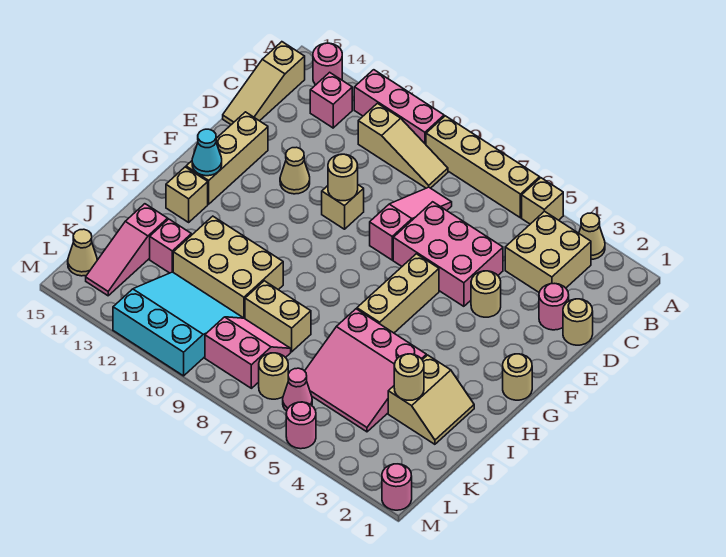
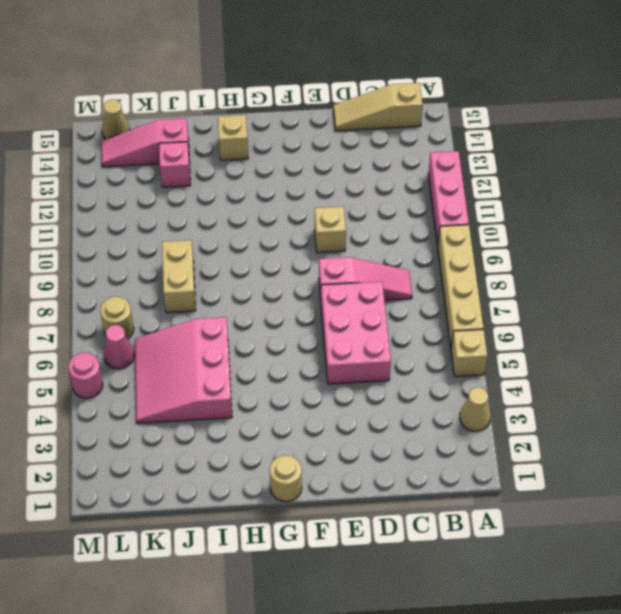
none -> pink 1x1 round brick [313,43,342,85]
none -> tan 2x2 brick [505,211,591,292]
none -> tan 1x3 slope [358,103,448,188]
none -> pink 1x1 brick [310,72,352,128]

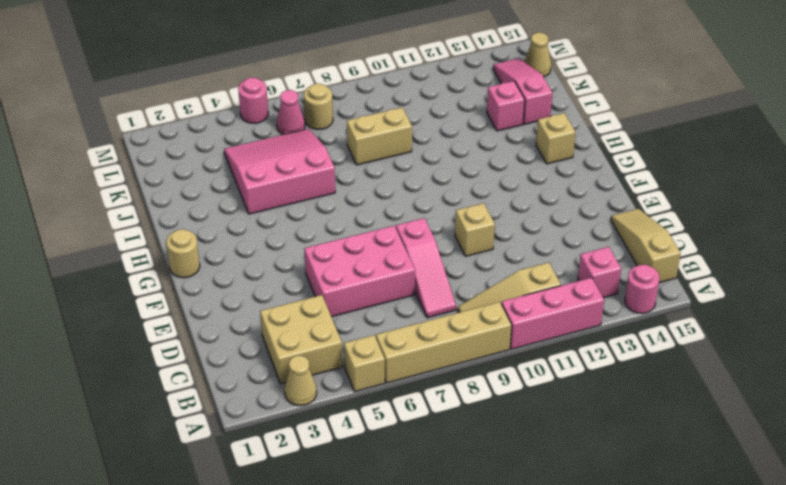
none -> tan 1x1 round brick [563,299,593,345]
none -> pink 1x1 round brick [539,284,569,330]
none -> tan 1x1 round brick [471,271,501,317]
none -> tan 1x1 cone [280,147,310,194]

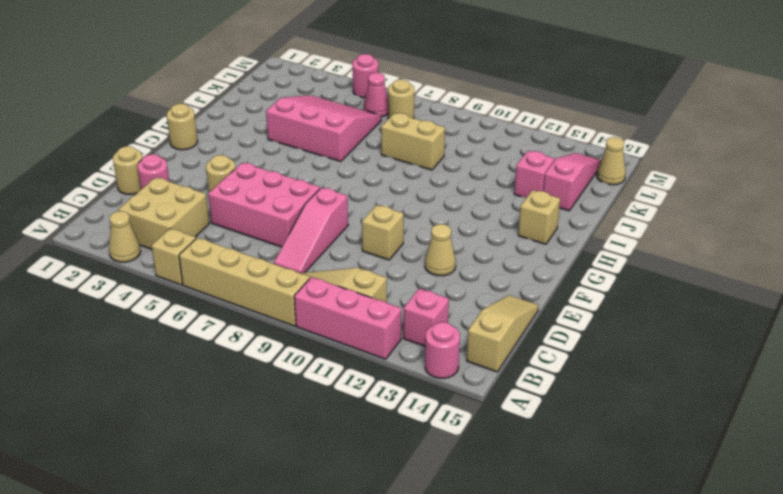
none -> tan 1x3 brick [186,112,268,204]
none -> tan 1x3 brick [357,254,439,333]
none -> tan 2x2 slope [388,355,474,444]
none -> tan 2x3 brick [173,216,283,319]

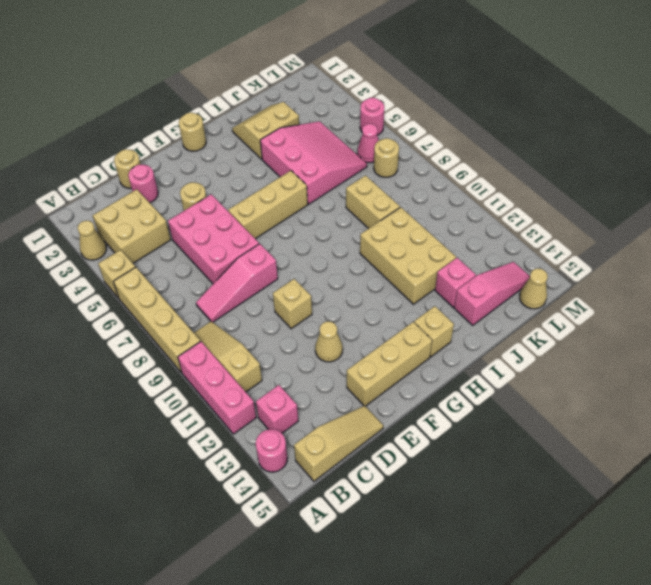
none -> pink 2x2 slope [205,317,291,388]
none -> cyan 3x3 slope [113,272,243,376]
none -> pink 1x1 round brick [382,464,412,510]
none -> tan 1x1 round brick [328,154,358,201]

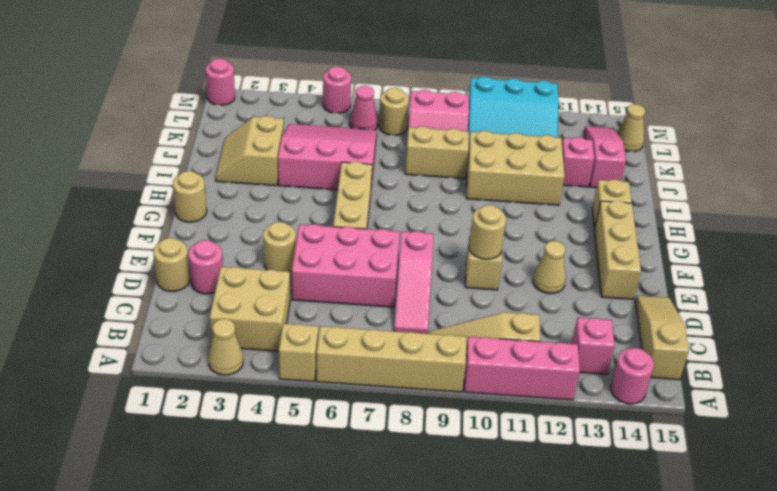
none -> cyan 1x1 cone [192,129,222,176]
none -> tan 1x1 round brick [394,354,424,400]

